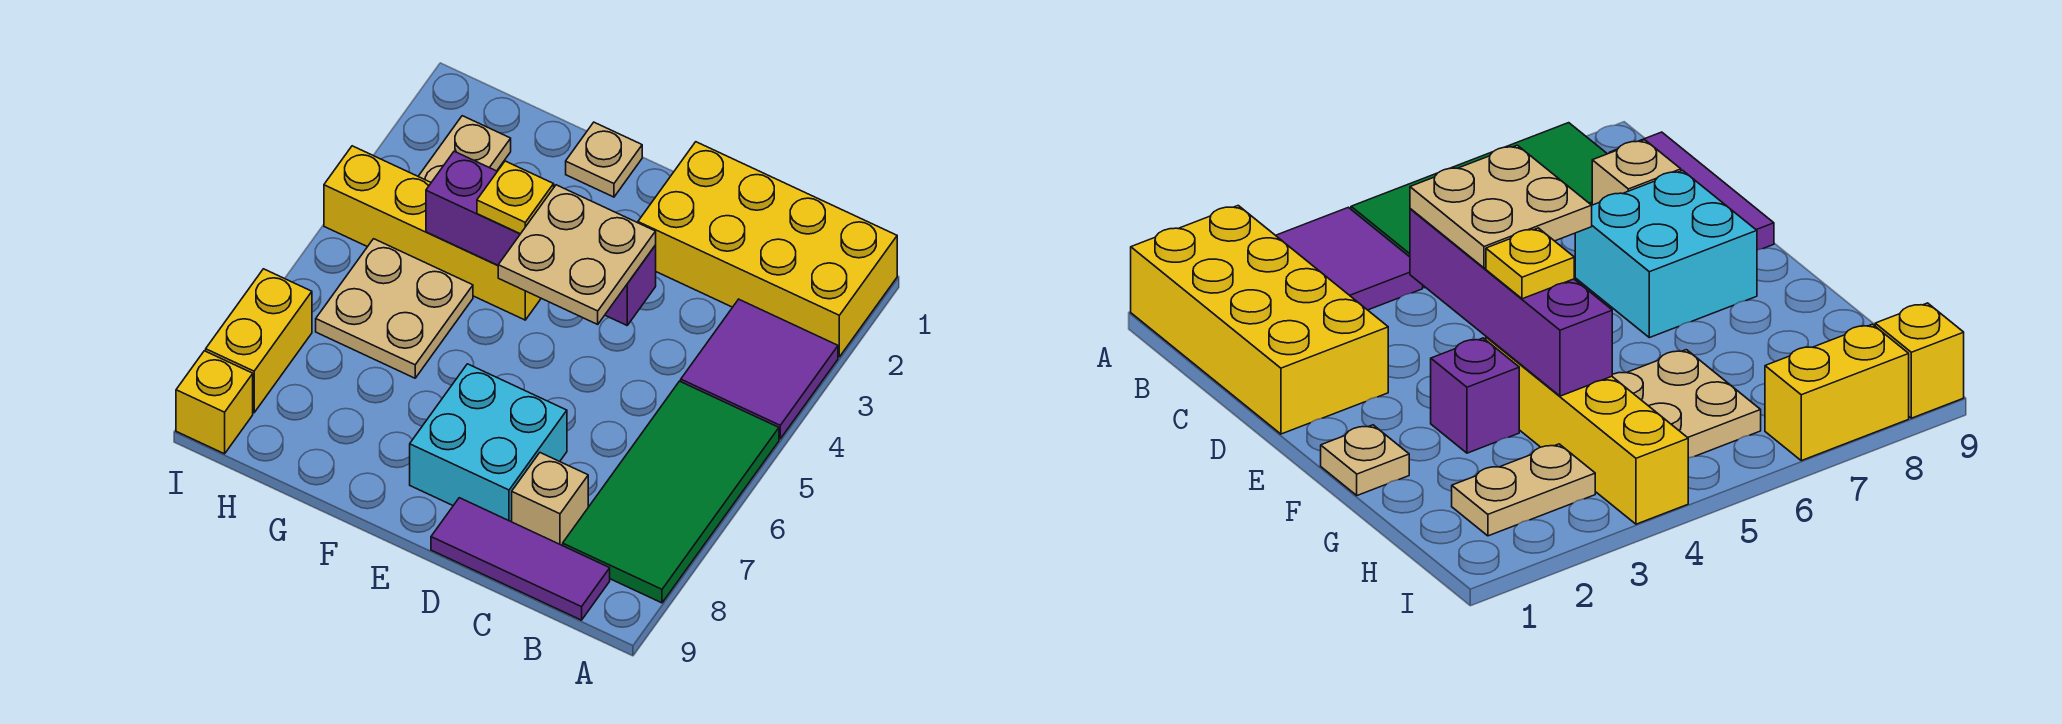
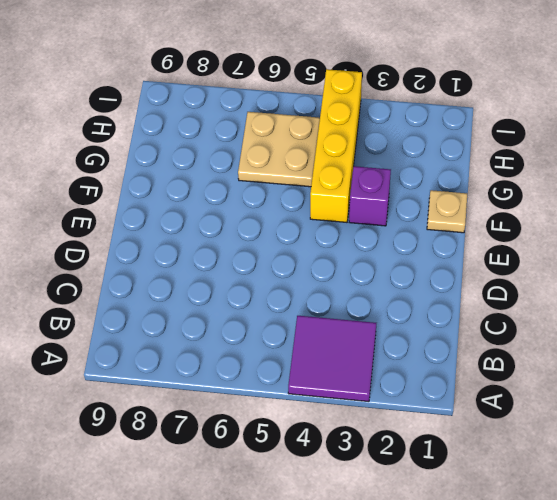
none -> yellow 2x4 brick [638,142,897,357]
none -> green 2x4 tile [563,381,779,603]
none -> purple 1x3 tile [431,498,610,620]

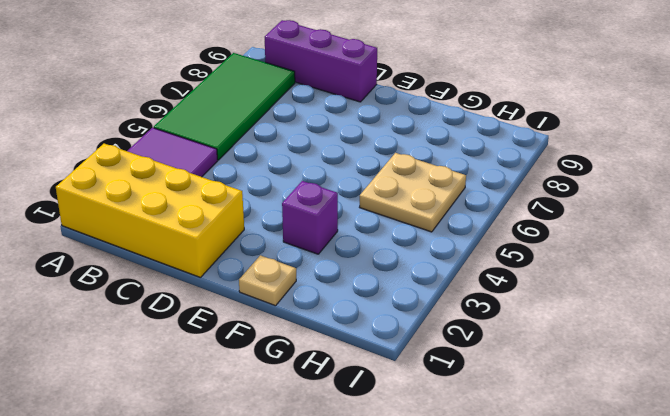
purple 1x3 brick [265,20,377,102] -> purple 1x3 tile [431,498,610,620]
none -> tan 1x1 brick [512,453,588,546]
none -> cyan 2x2 brick [410,364,567,522]
none -> yellow 1x4 brick [324,146,541,320]

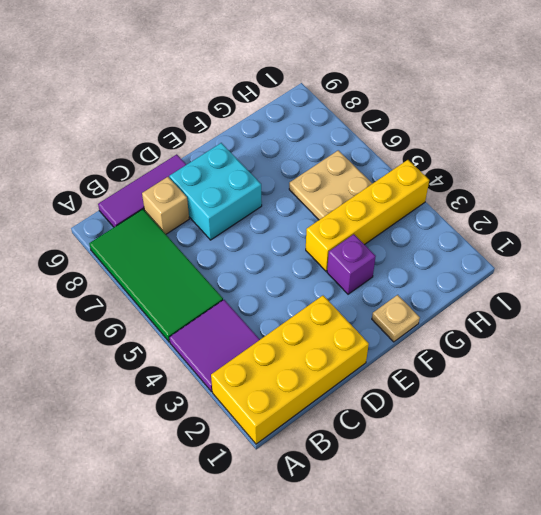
none -> tan 1x2 plate [418,116,511,182]
none -> yellow 1x2 brick [206,269,312,413]
none -> yellow 1x1 brick [176,351,253,454]

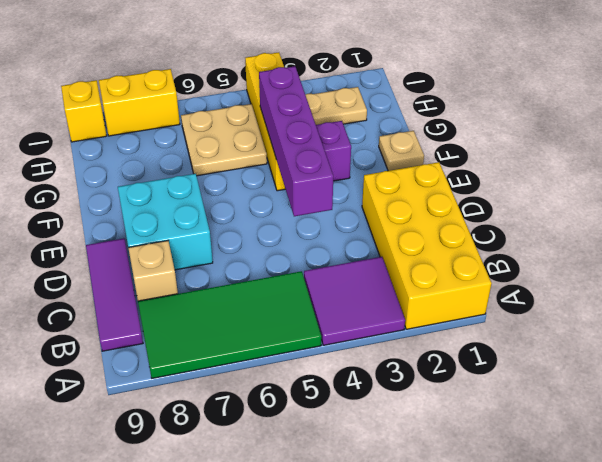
none -> tan 2x2 plate [498,185,656,324]
none -> yellow 1x1 plate [477,161,554,234]

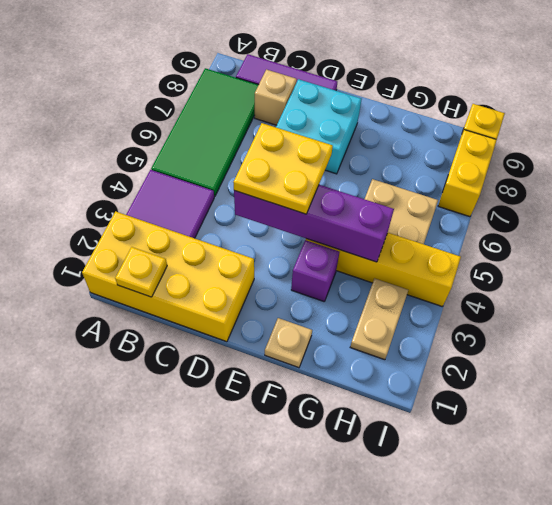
yellow 1x1 plate [115,247,167,297] -> yellow 1x1 plate moved to [477,161,554,234]
yellow 2x2 plate [233,123,333,214] -> tan 2x2 plate [498,185,656,324]

